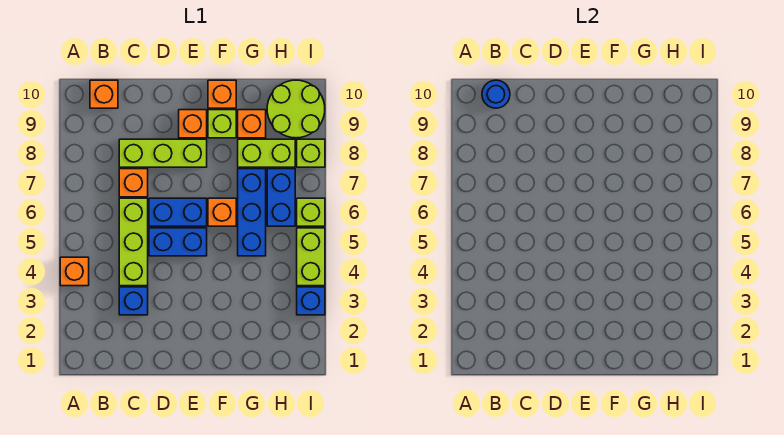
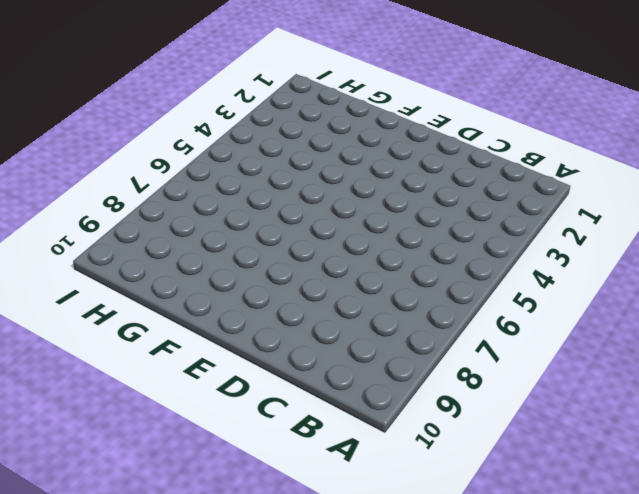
none -> orange 1x1 brick [60,257,89,286]
none -> orange 1x1 brick [90,80,118,108]
none -> blue 1x1 brick [119,287,148,315]

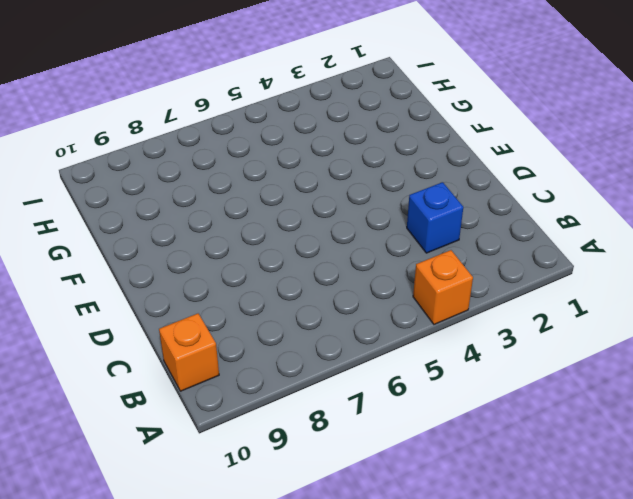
none -> lime 1x3 brick [119,198,148,286]
none -> orange 1x1 brick [119,169,148,197]
none -> lime 1x3 brick [119,139,207,167]

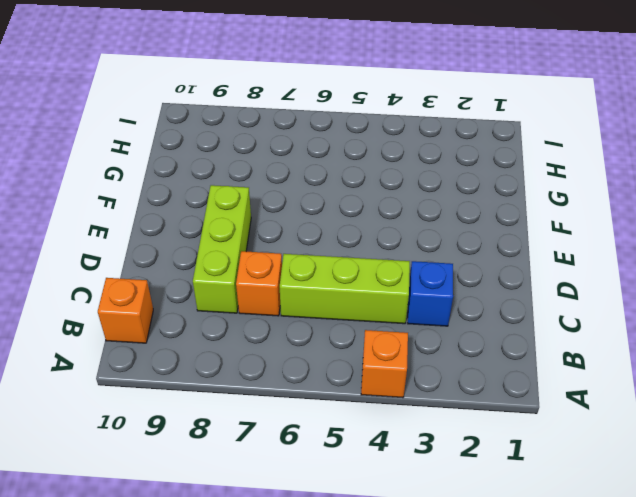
none -> blue 1x2 brick [149,228,207,256]
none -> blue 1x2 brick [149,198,207,226]
none -> orange 1x1 brick [179,110,207,138]

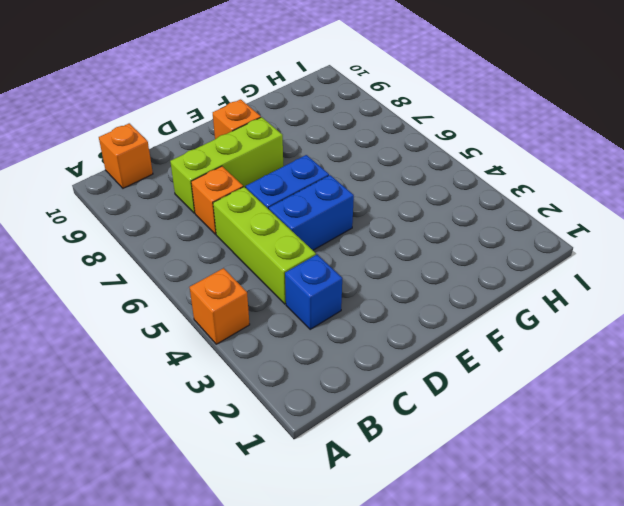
none -> orange 1x1 brick [208,198,236,226]
none -> lime 1x1 brick [208,110,236,138]
none -> orange 1x1 brick [208,80,236,108]

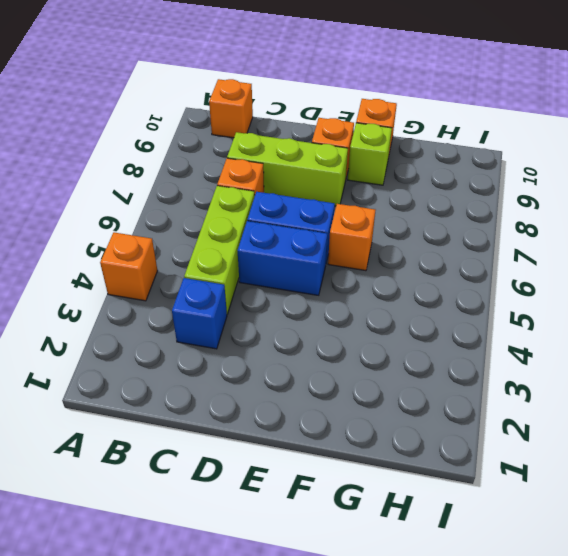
none -> blue 1x3 brick [238,169,266,256]
none -> lime 1x2 brick [238,139,295,167]
none -> orange 1x1 brick [238,110,266,138]

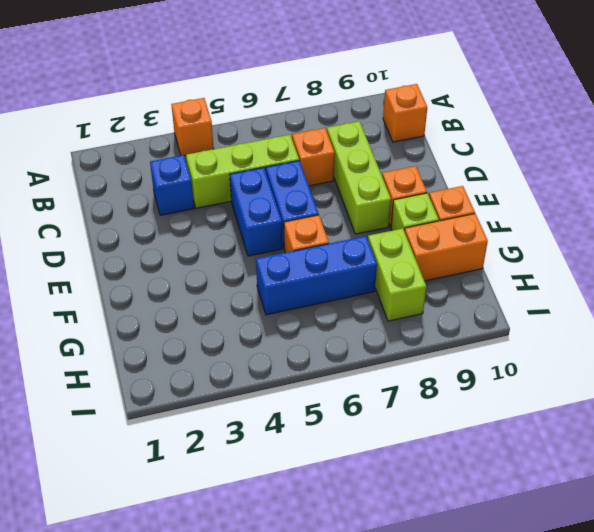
orange 1x2 brick [405,214,488,281] -> orange 1x1 brick [238,110,266,138]
none -> blue 1x2 brick [267,169,295,226]
none -> lime 2x2 round brick [267,80,325,138]
none -> blue 1x1 brick [297,287,325,315]

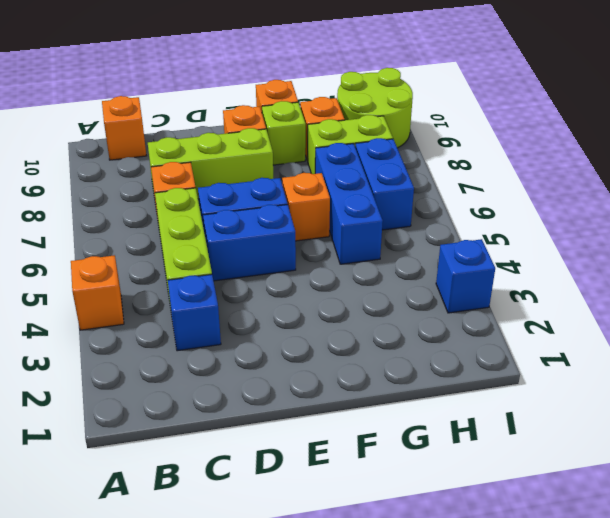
none -> lime 1x2 brick [297,228,325,286]
none -> lime 1x1 brick [297,198,325,226]
none -> lime 1x1 brick [297,139,325,167]

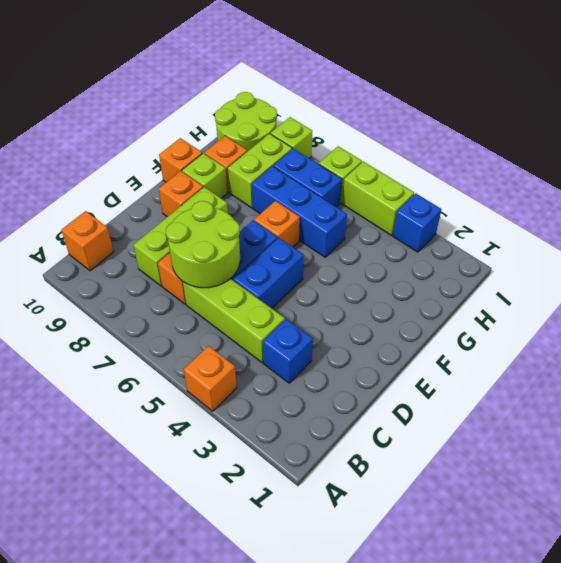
lime 2x2 round brick [166,201,240,288] -> none
none -> blue 1x1 round brick [482,80,510,108]

